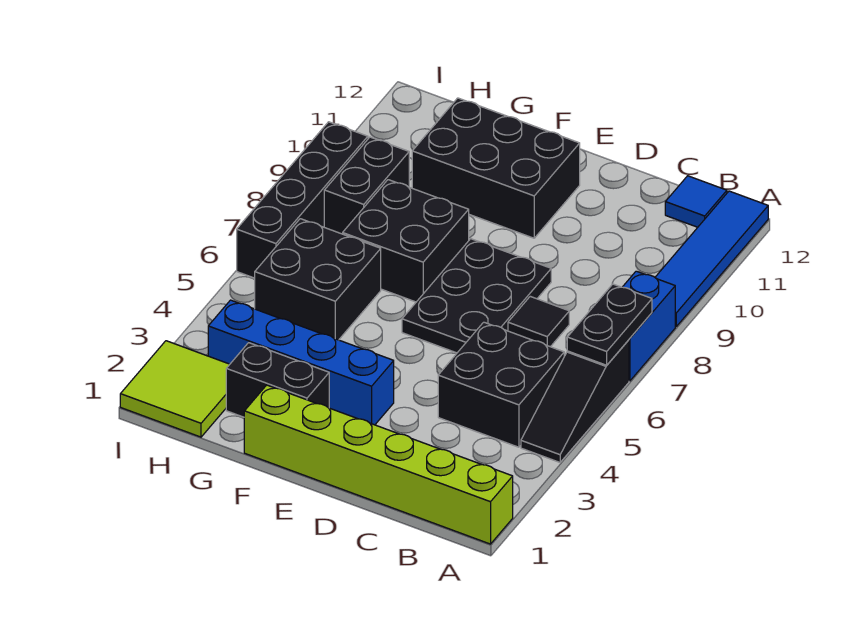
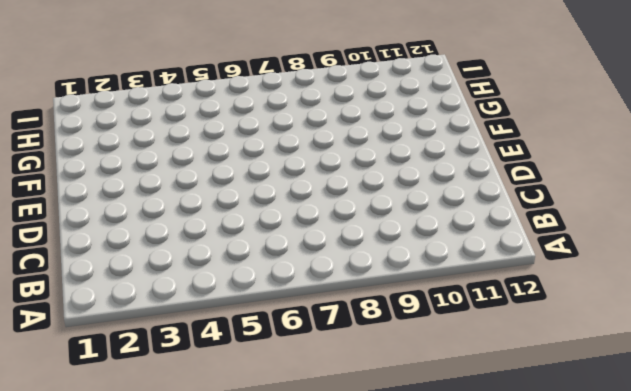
none -> lime 1x6 brick [244,385,513,544]
none -> black 1x3 slope [521,340,629,462]
none -> blue 1x2 brick [623,271,675,381]

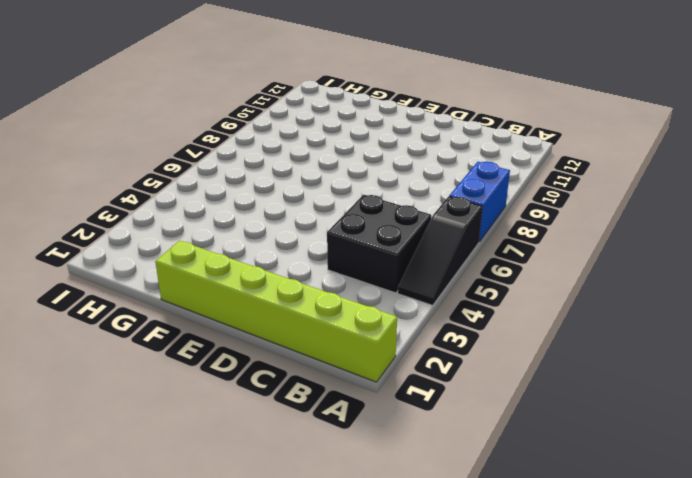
none -> blue 1x4 tile [655,191,768,326]
none -> blue 1x1 tile [665,176,727,227]
none -> black 1x1 tile [508,296,569,347]

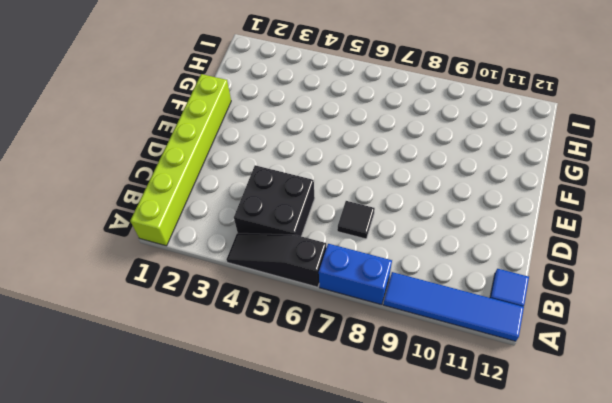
none -> black 2x3 plate [402,239,551,353]
none -> blue 1x4 brick [208,300,394,425]
none -> black 2x3 brick [412,98,580,238]

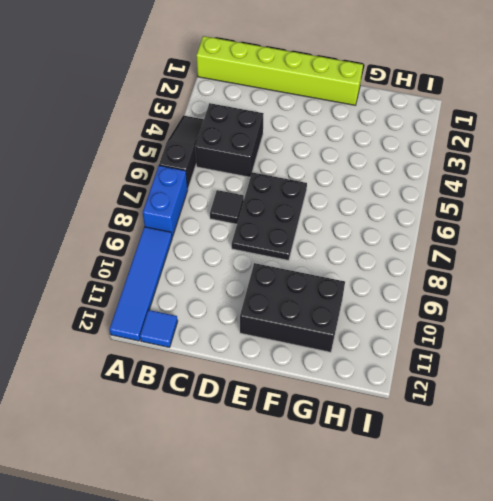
none -> blue 1x4 brick [208,300,394,425]
none -> black 1x2 brick [226,343,329,417]
none -> black 2x2 brick [343,180,469,302]

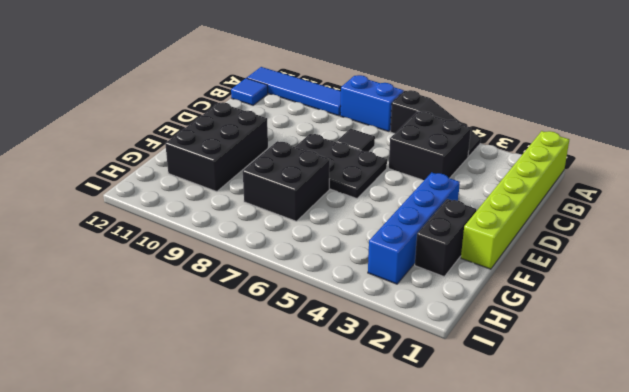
none -> black 2x2 brick [255,219,381,340]
none -> lime 2x2 tile [120,341,230,437]
none -> black 1x2 brick [324,137,409,234]

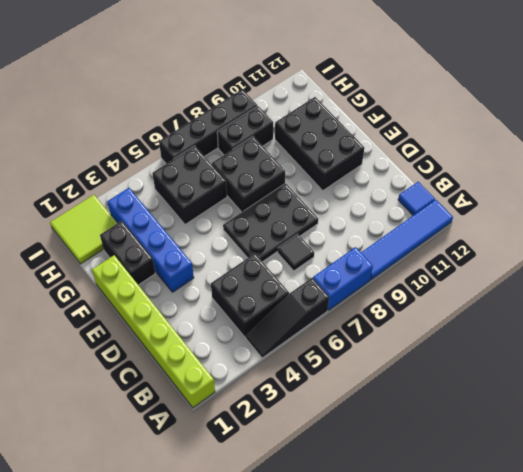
none -> black 1x2 plate [567,284,652,365]

